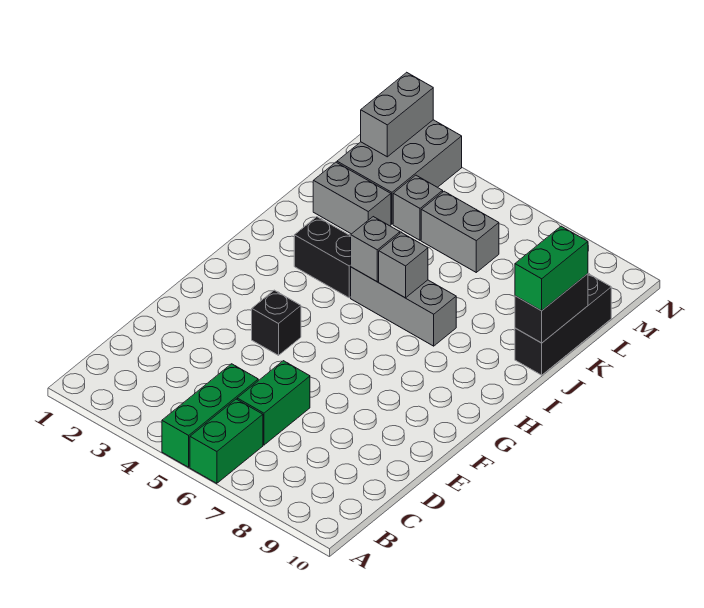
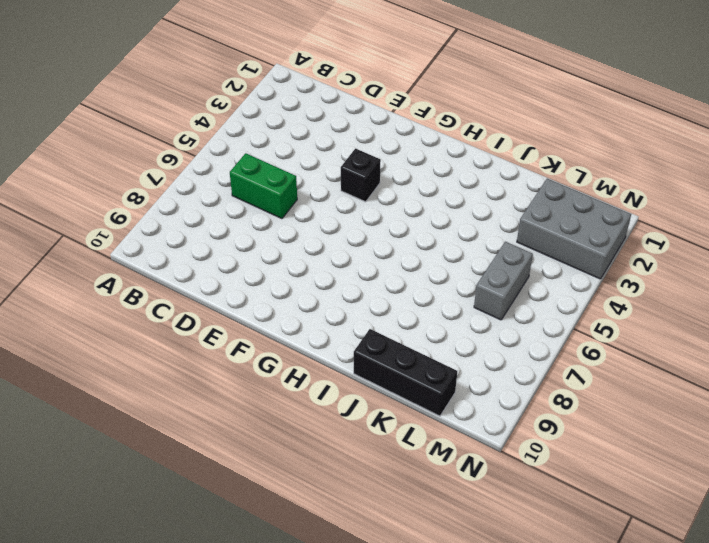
none -> green 1x3 brick [162,364,258,467]
none -> green 1x2 brick [190,399,263,483]
none -> black 1x2 brick [294,217,351,298]

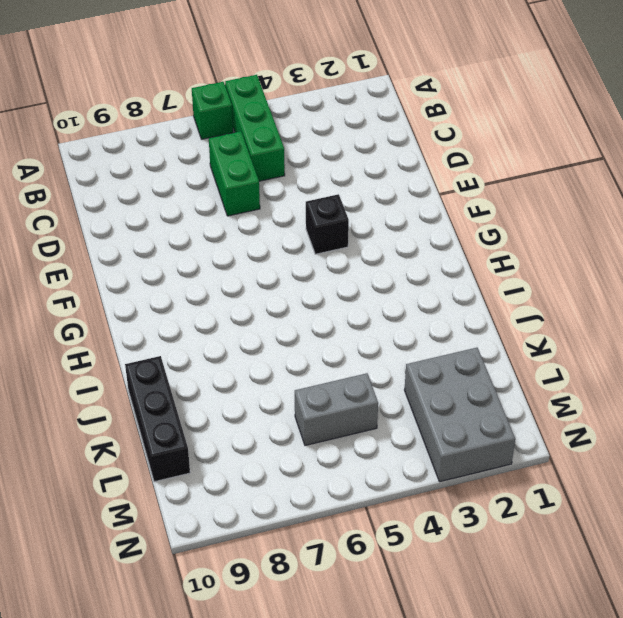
green 1x1 brick [192,82,233,139] -> green 1x2 brick [190,399,263,483]
none -> black 1x2 brick [294,217,351,298]
none -> grey 1x3 brick [351,267,456,346]
none -> grey 1x2 brick [313,162,391,234]

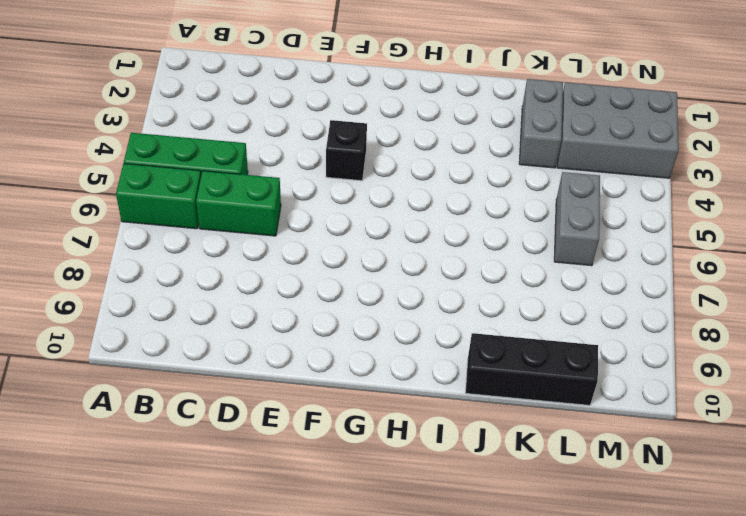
none -> black 1x2 brick [294,217,351,298]
none -> grey 1x3 brick [351,267,456,346]
none -> grey 1x1 brick [393,175,443,240]

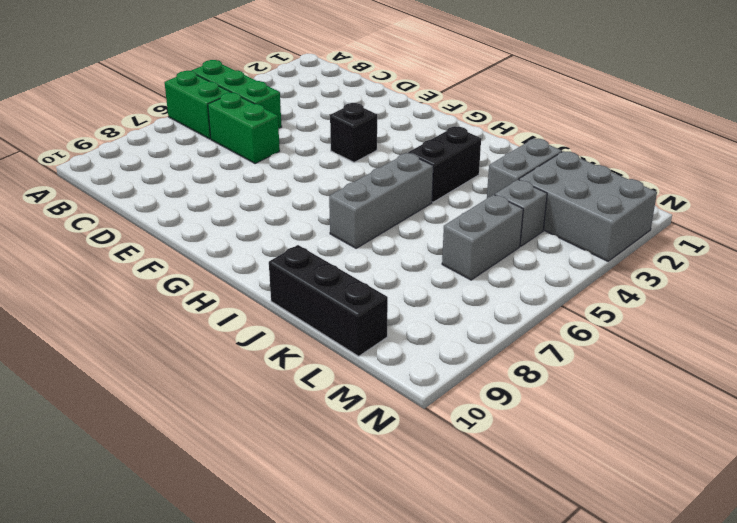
none -> grey 1x1 brick [351,217,400,282]
none -> grey 1x1 brick [379,233,428,298]
none -> black 1x2 brick [515,274,588,343]

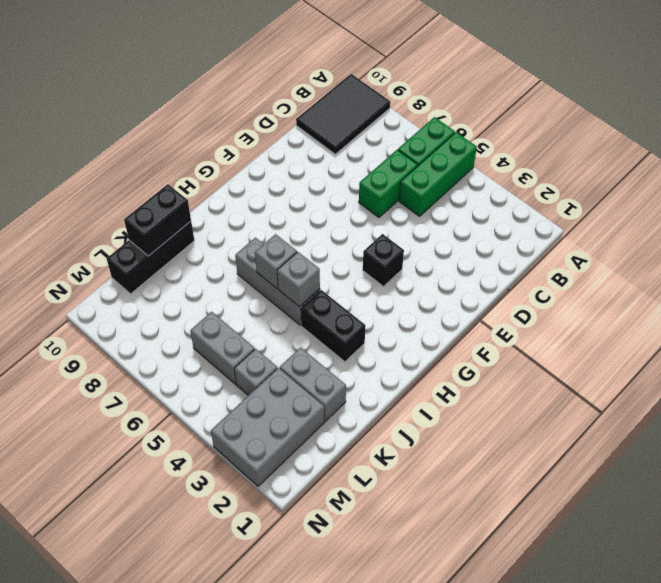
black 2x3 tile [296,74,390,154] -> none
none -> grey 1x2 brick [361,72,433,157]
none -> green 1x2 brick [515,226,588,311]

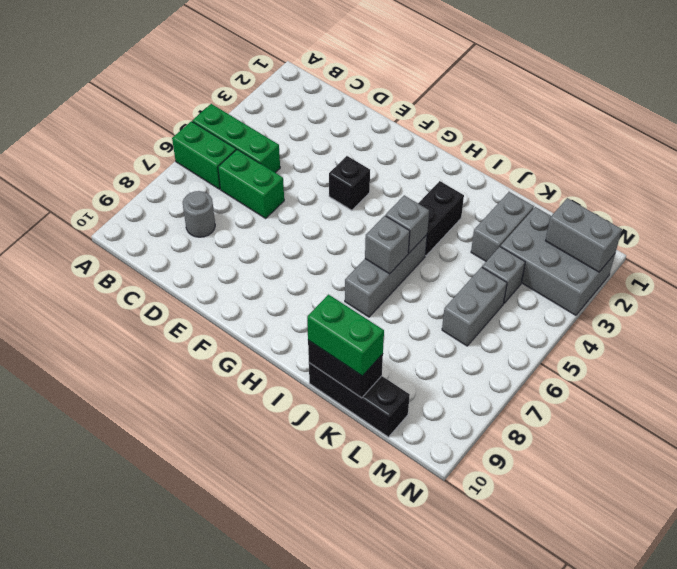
grey 1x1 round brick [183,191,215,237] -> none

